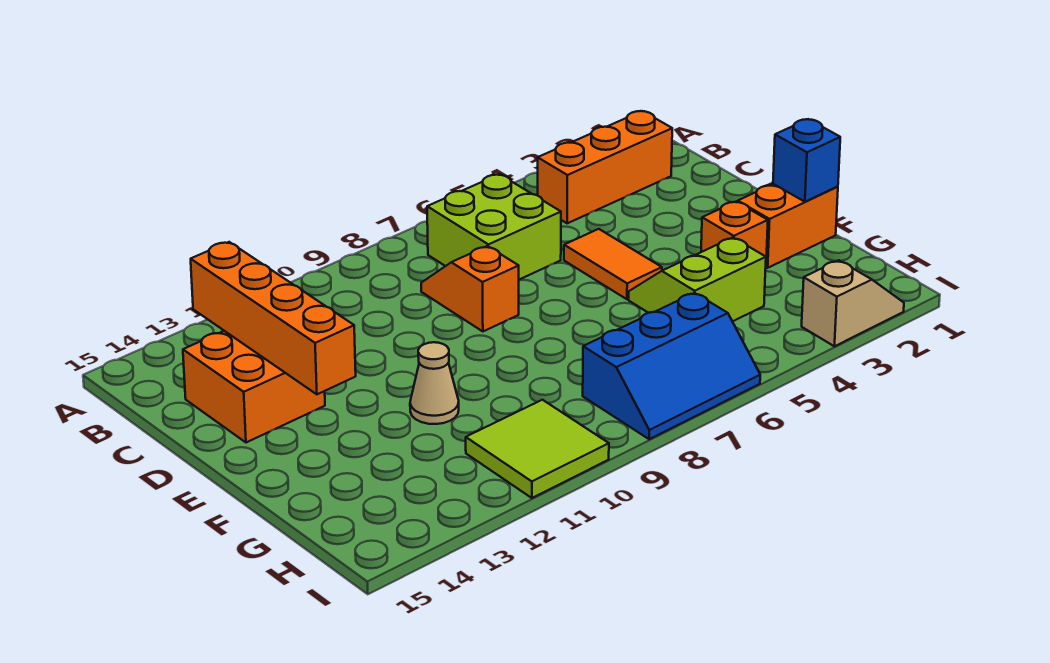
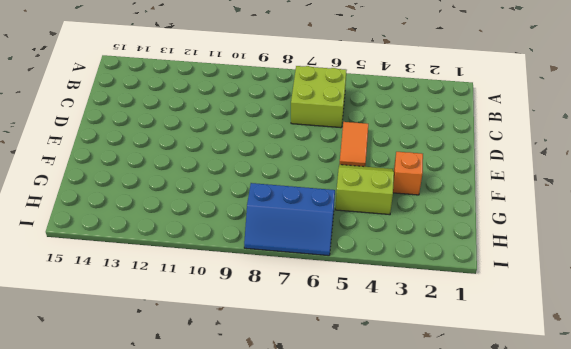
none -> orange 1x3 brick [537,111,672,223]
none -> orange 1x2 slope [421,246,519,331]
none -> orange 2x2 brick [183,331,325,443]

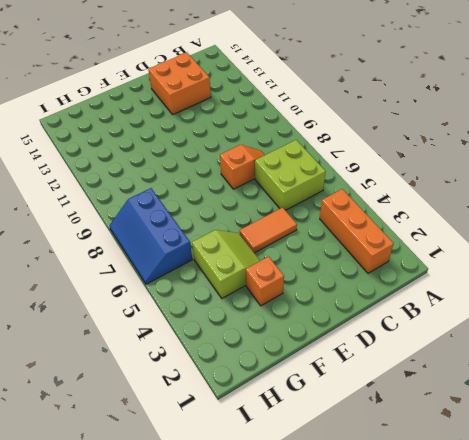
none -> orange 1x2 brick [738,184,838,268]
none -> tan 1x1 cone [410,342,459,424]
none -> lime 2x2 tile [466,400,609,498]

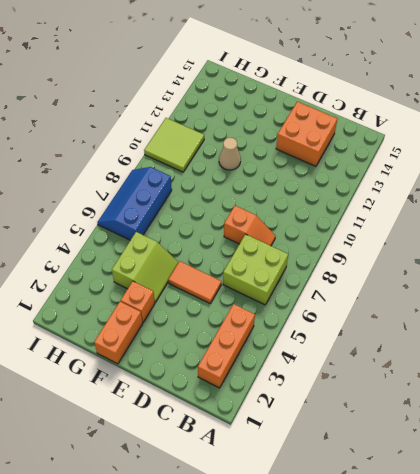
none -> tan 1x2 slope [802,260,904,346]
none -> orange 1x4 brick [191,242,356,394]
none -> blue 1x1 brick [773,119,840,202]

